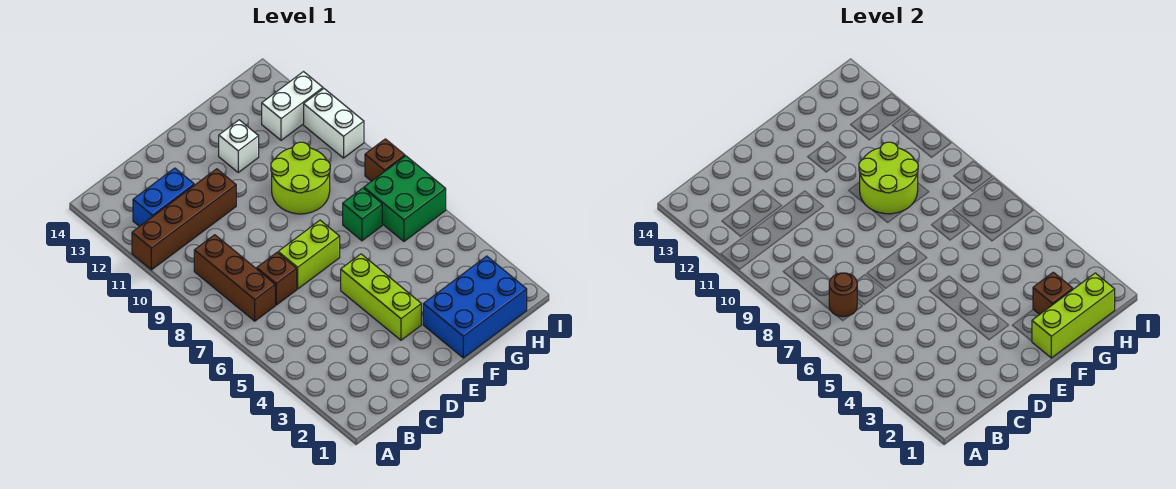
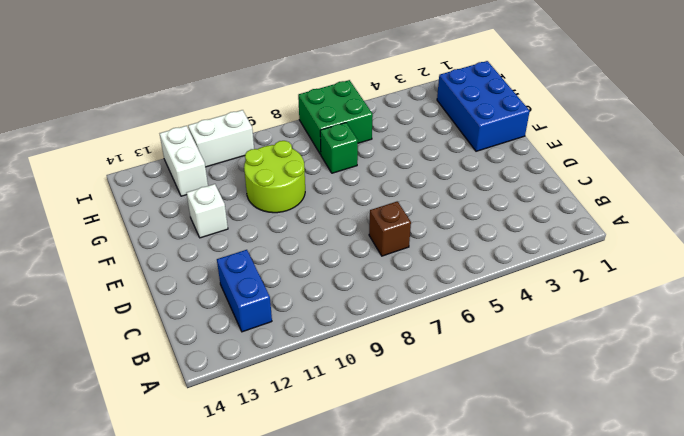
none -> brown 1x4 brick [132,169,236,270]
none -> brown 1x3 brick [194,235,275,321]
none -> lime 1x2 brick [278,220,340,289]

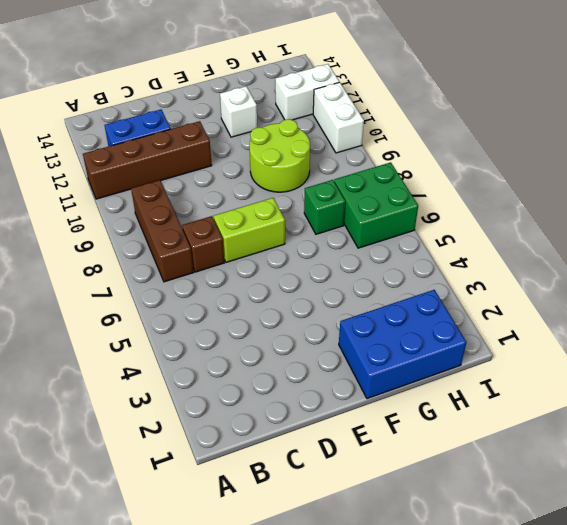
none -> lime 1x3 brick [341,254,421,340]
none -> brown 1x1 brick [365,139,405,181]
none -> brown 1x1 round brick [829,273,857,317]

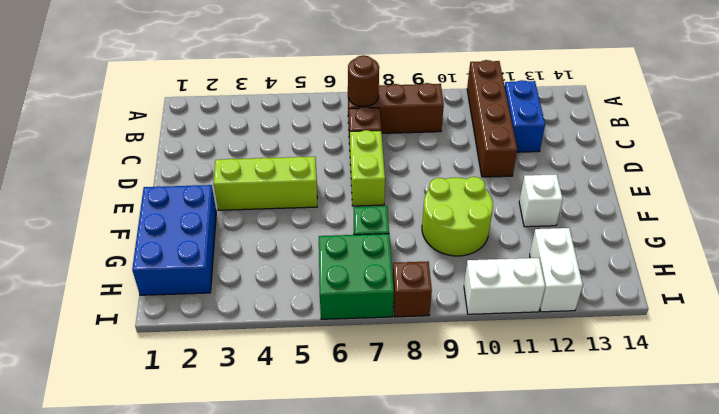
none -> lime 1x3 brick [1032,273,1115,358]
none -> lime 2x2 round brick [859,142,918,214]
none -> brown 1x1 brick [1033,272,1073,314]

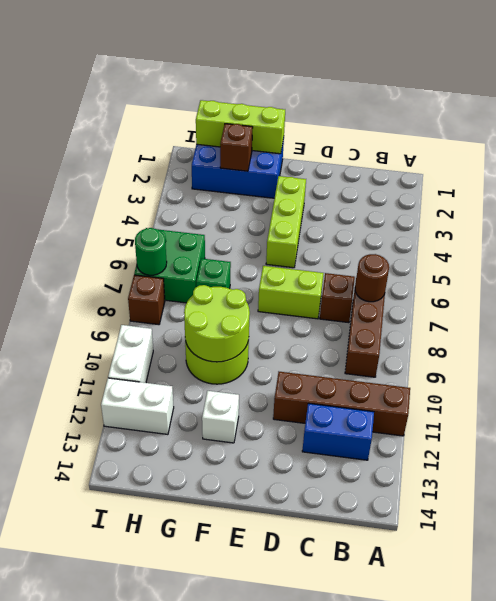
green 1x1 round brick [135,228,167,275] -> none

